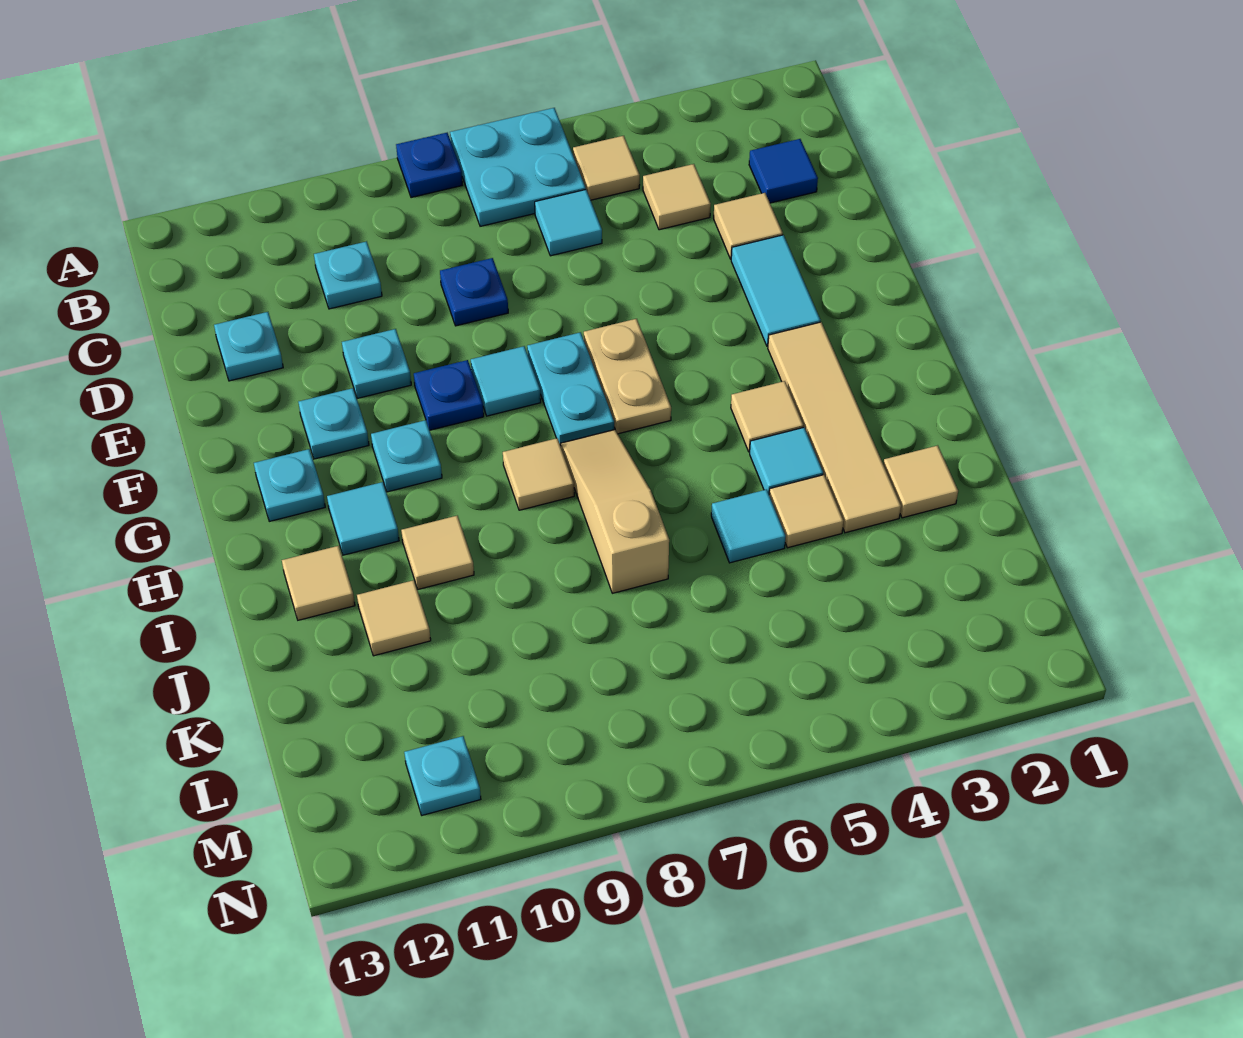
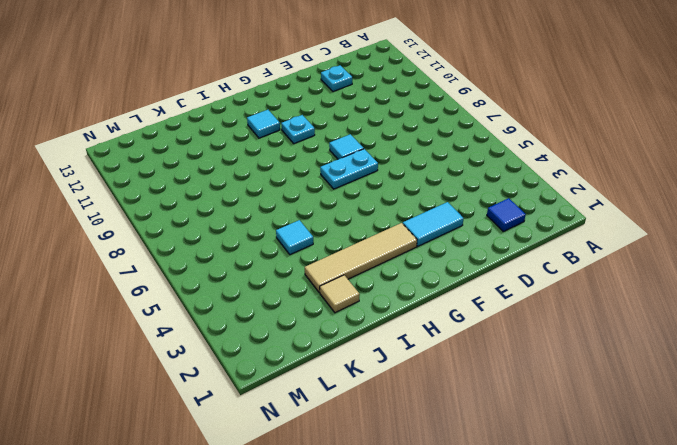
none -> cyan 2x2 plate [450,108,586,226]
none -> blue 1x1 plate [396,133,462,198]
none -> tan 1x1 tile [573,136,640,200]
none -> tan 1x1 tile [643,164,711,230]

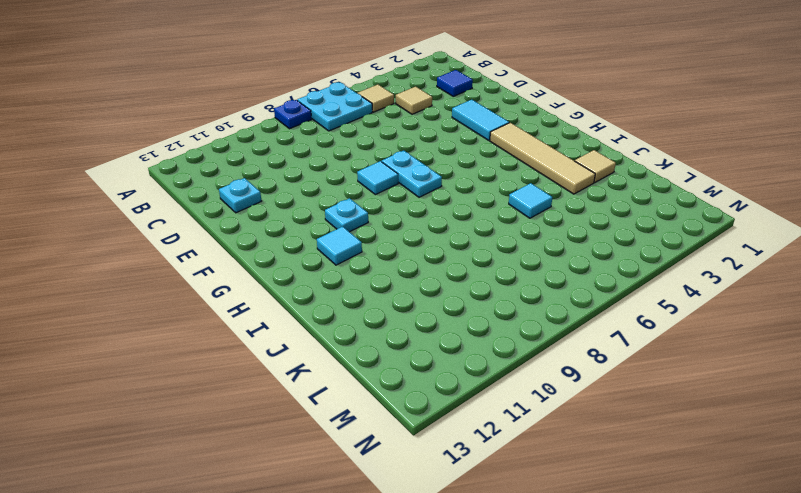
none -> cyan 1x1 tile [535,190,602,256]
none -> cyan 1x1 plate [314,241,382,309]
none -> tan 1x1 tile [714,193,783,259]
none -> blue 1x1 plate [440,258,508,326]

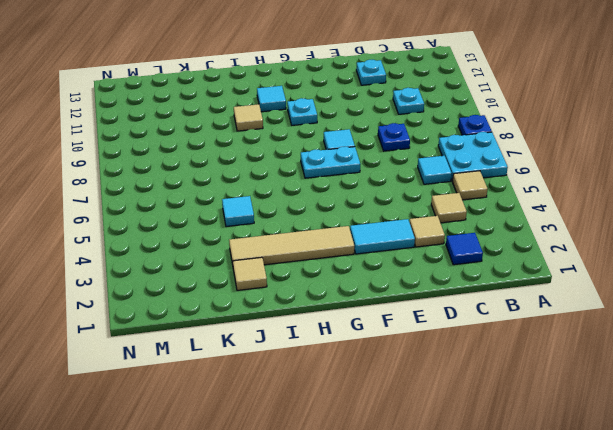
none -> cyan 1x1 plate [342,329,411,399]
none -> tan 1x2 plate [584,319,671,434]
none -> blue 1x1 plate [414,360,484,430]
none -> cyan 1x1 plate [299,388,369,459]

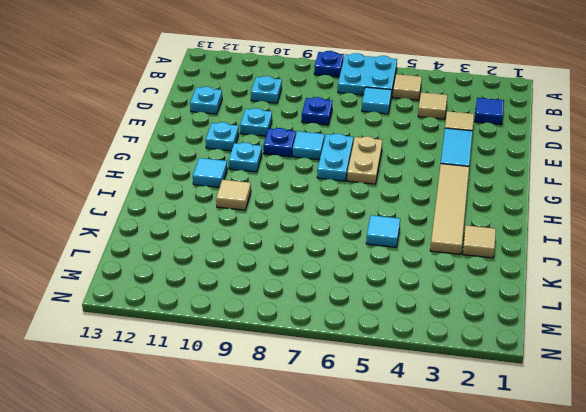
none -> cyan 1x1 plate [254,449,325,521]
none -> tan 1x1 tile [731,381,803,452]
none -> tan 1x3 slope [561,430,669,593]
none -> tan 1x1 tile [503,438,574,510]

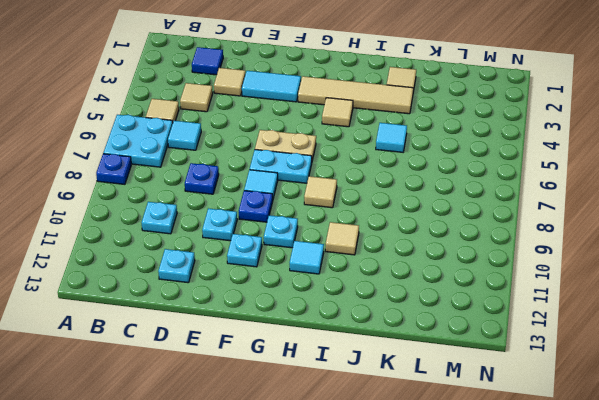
none -> cyan 1x1 plate [254,449,325,521]
none -> tan 1x3 slope [561,430,669,593]
none -> cyan 1x1 tile [750,427,823,493]
none -> tan 1x1 tile [282,546,355,620]

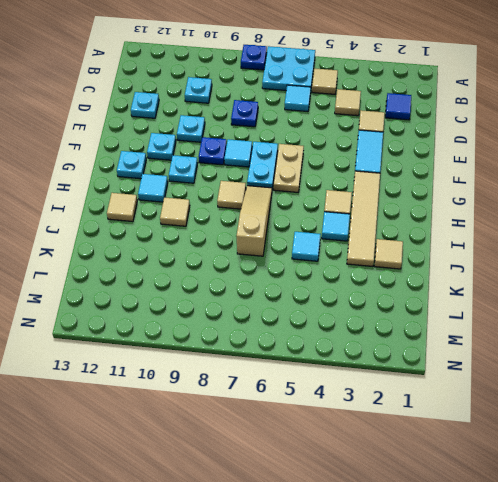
none -> tan 1x1 tile [769,475,843,548]
none -> tan 1x1 tile [357,580,431,656]
none -> cyan 1x1 plate [404,736,481,815]

